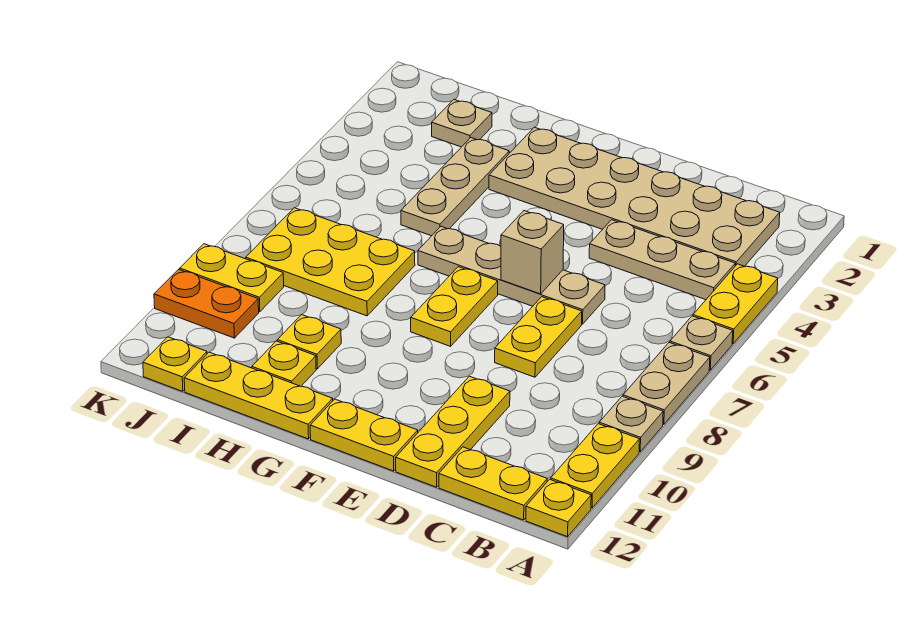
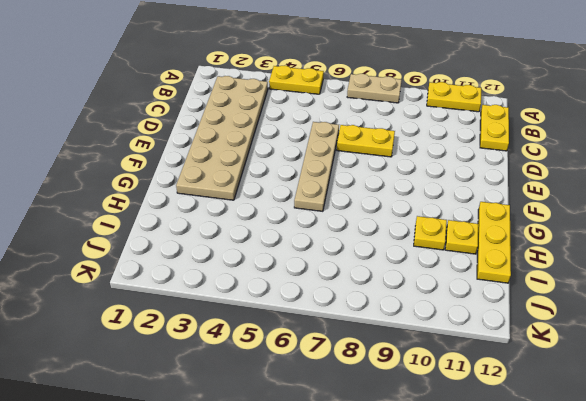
none -> tan 1x1 plate [670,316,733,370]
none -> tan 1x1 plate [599,396,663,452]
none -> yellow 1x1 plate [526,479,591,537]

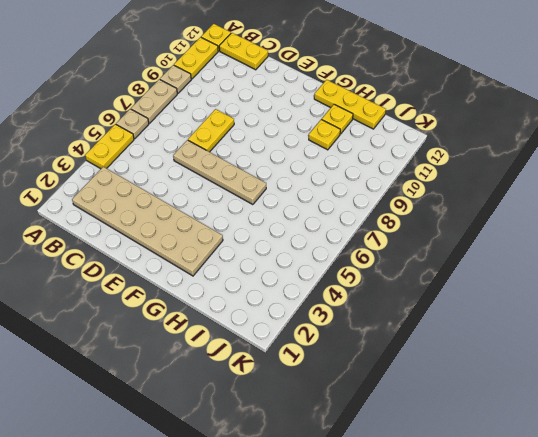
none -> tan 1x3 plate [589,220,735,300]
none -> yellow 1x3 plate [396,376,510,487]
none -> yellow 1x2 plate [310,399,418,471]

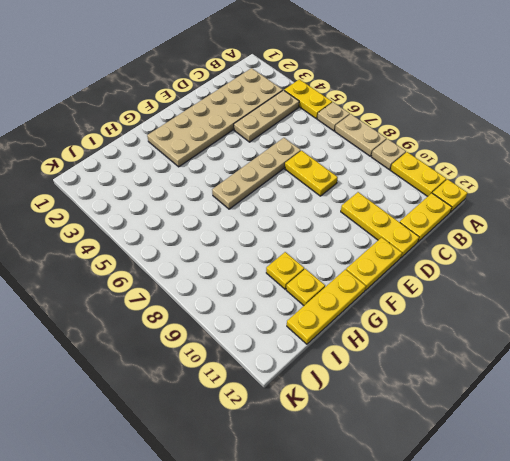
none -> yellow 1x2 plate [411,267,498,346]
none -> tan 1x3 plate [401,138,509,236]
none -> yellow 2x3 plate [245,208,415,316]

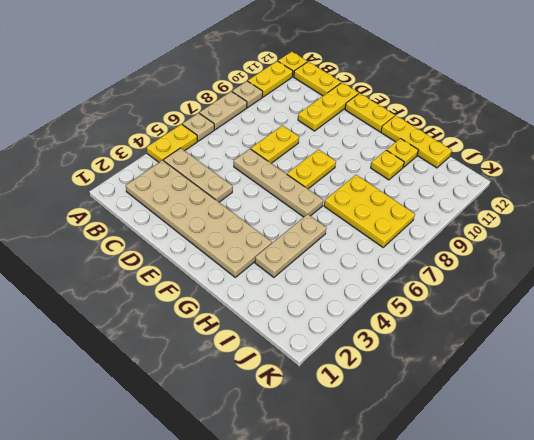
none -> tan 1x1 plate [432,100,492,147]
none -> yellow 1x2 plate [180,244,284,312]
none -> orange 1x2 plate [154,269,259,338]

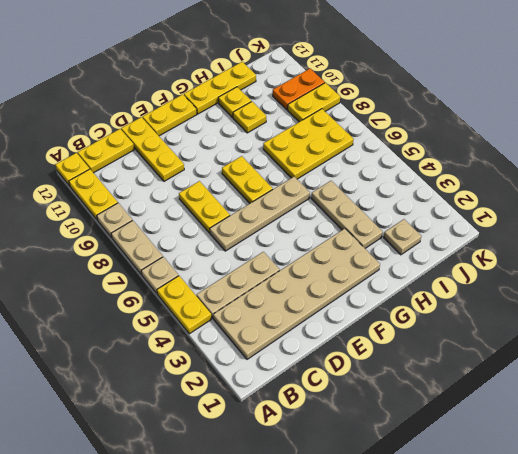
none -> yellow 1x1 plate [143,337,207,392]
none -> tan 1x1 brick [501,211,564,294]

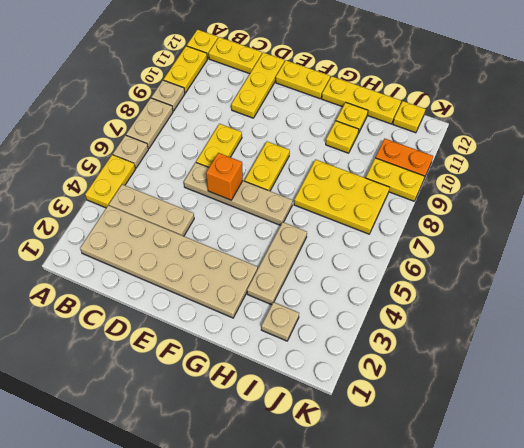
orange 1x1 brick [206,153,243,200] -> tan 1x1 brick [501,211,564,294]

